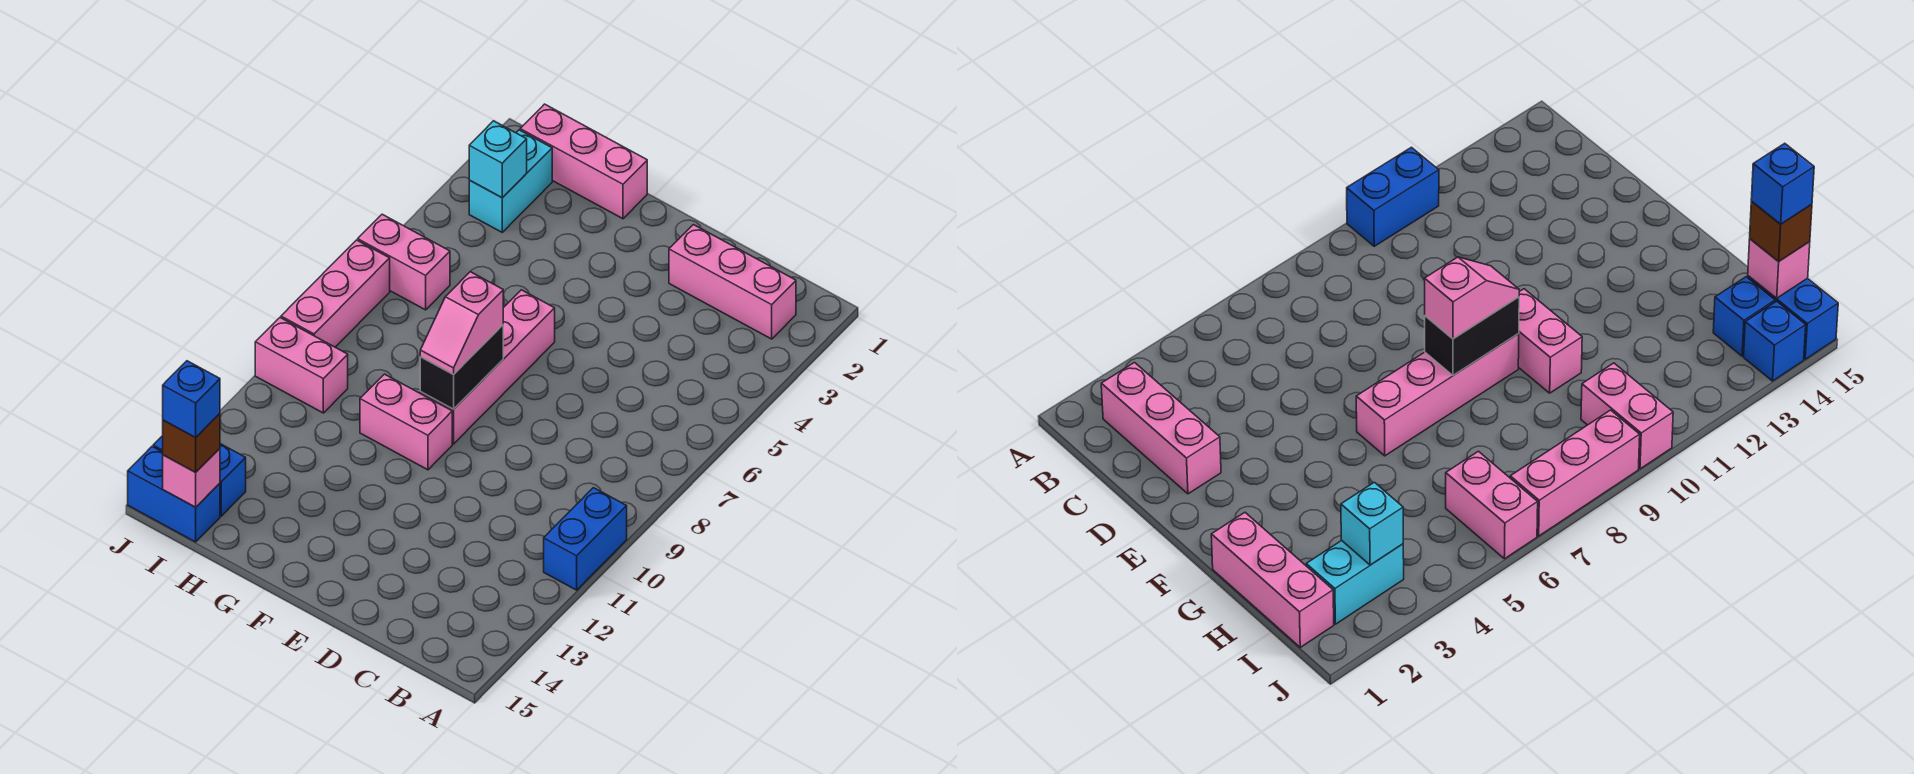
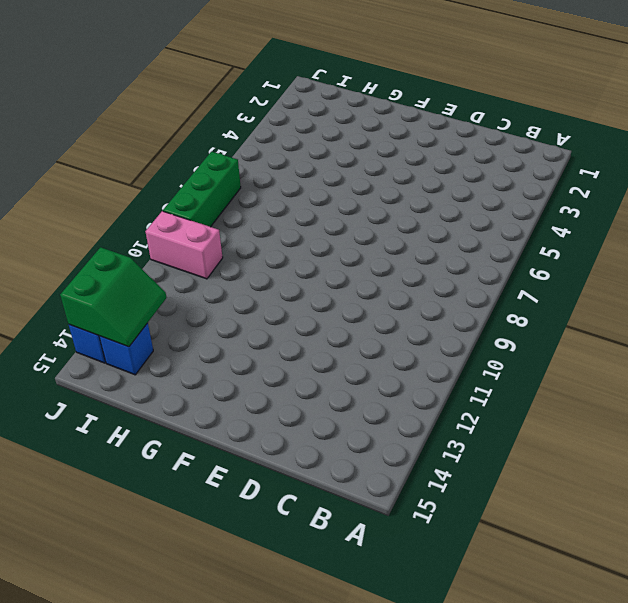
green 2x2 slope [60,247,166,347] -> none
green 1x3 brick [163,152,241,227] -> pink 1x3 brick [281,240,390,347]
none -> blue 1x2 brick [544,488,627,590]
none -> pink 1x3 brick [669,225,796,339]
none -> pink 1x4 brick [420,290,555,444]

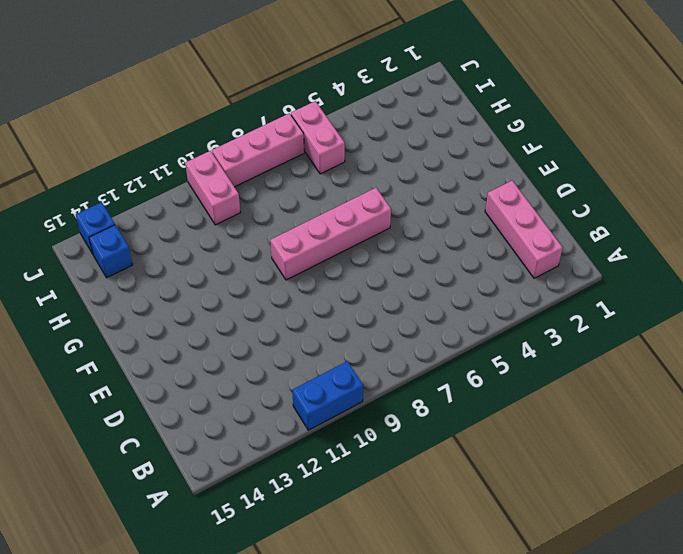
none -> pink 1x2 brick [360,374,452,470]
none -> pink 1x3 brick [520,104,647,219]
none -> cyan 1x2 brick [469,130,552,232]

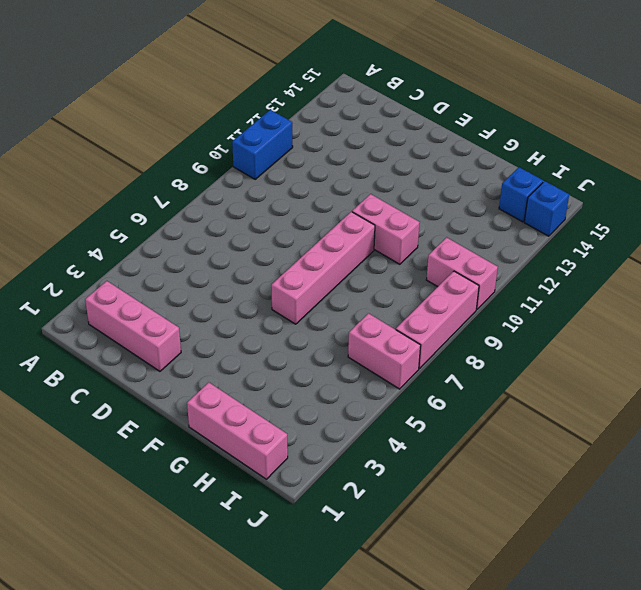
none -> cyan 1x2 brick [469,130,552,232]
none -> blue 1x2 brick [128,446,220,542]
none -> black 1x2 brick [420,325,503,409]

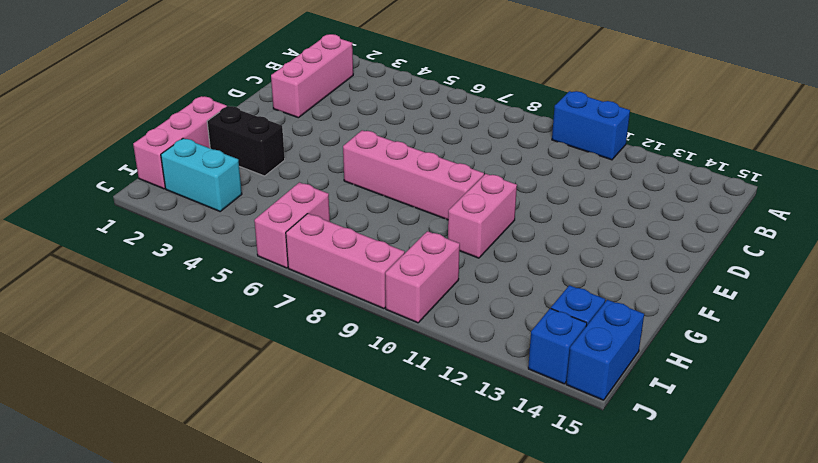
black 1x2 brick [207,106,285,176] -> black 1x2 brick moved to [420,325,503,409]
none -> cyan 1x1 brick [469,121,527,198]
none -> pink 1x1 brick [163,449,220,507]
none -> pink 1x2 slope [420,272,503,374]

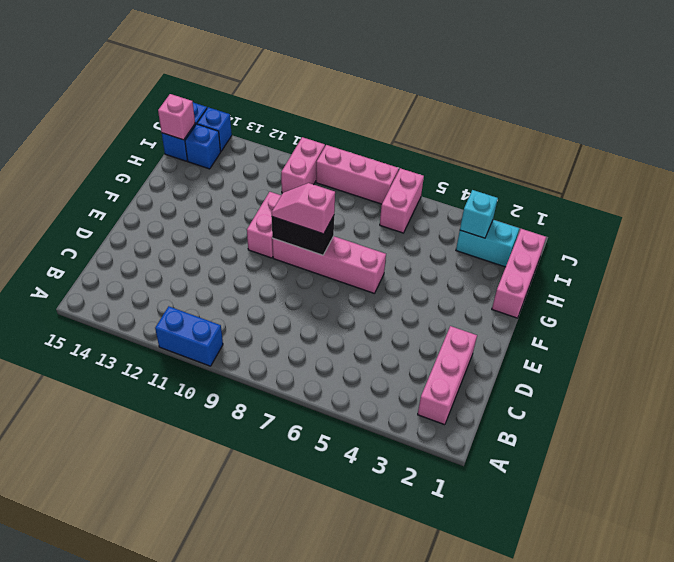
none -> brown 1x1 brick [163,414,220,472]
none -> blue 1x1 brick [163,361,220,438]

